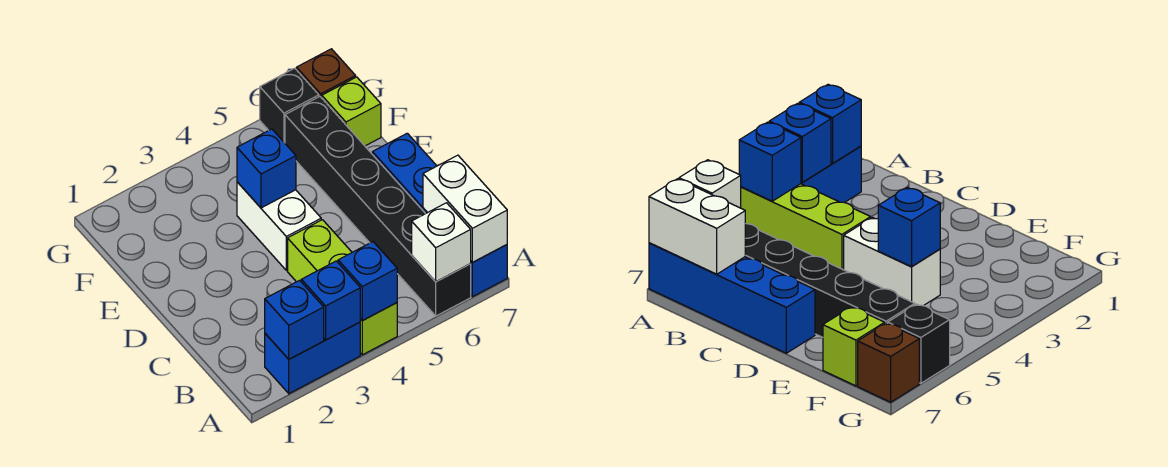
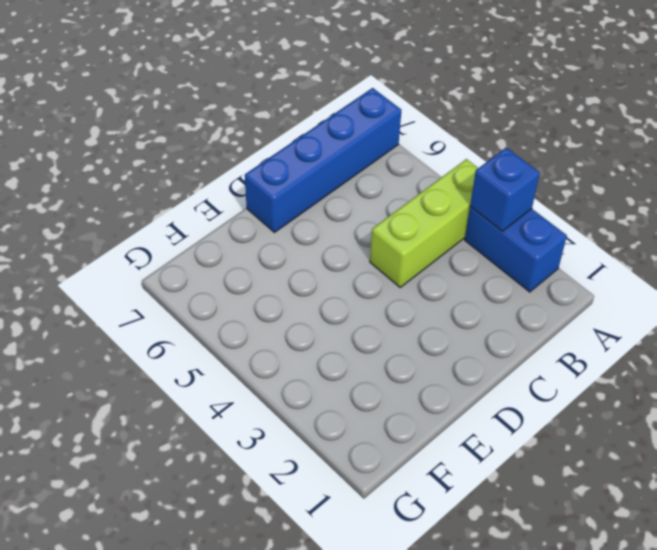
none -> black 1x6 brick [285,97,471,316]
none -> white 1x2 brick [237,182,321,270]
none -> lime 1x1 brick [322,77,381,146]

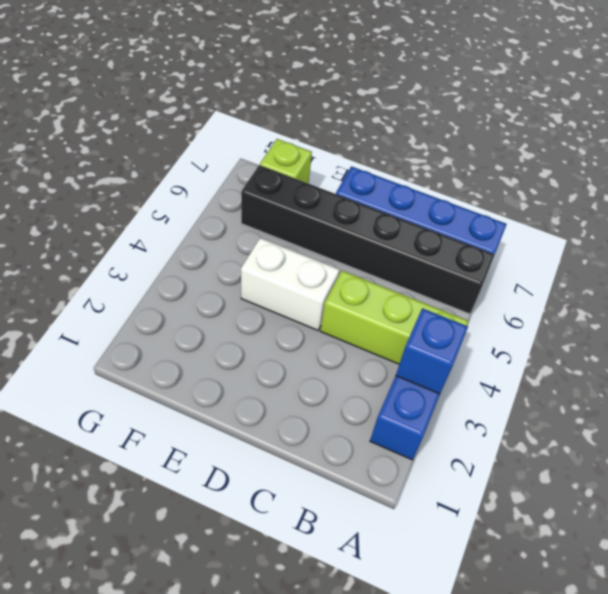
none -> black 1x1 brick [260,68,319,143]
none -> brown 1x1 brick [296,49,356,98]
none -> blue 1x1 brick [265,280,324,359]

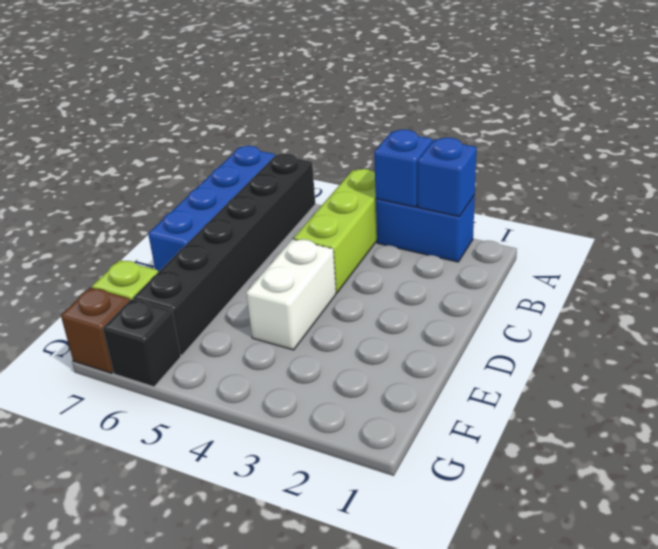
none -> blue 1x1 brick [338,242,397,321]
none -> white 1x1 brick [412,203,471,282]
none -> white 1x2 brick [423,155,507,262]

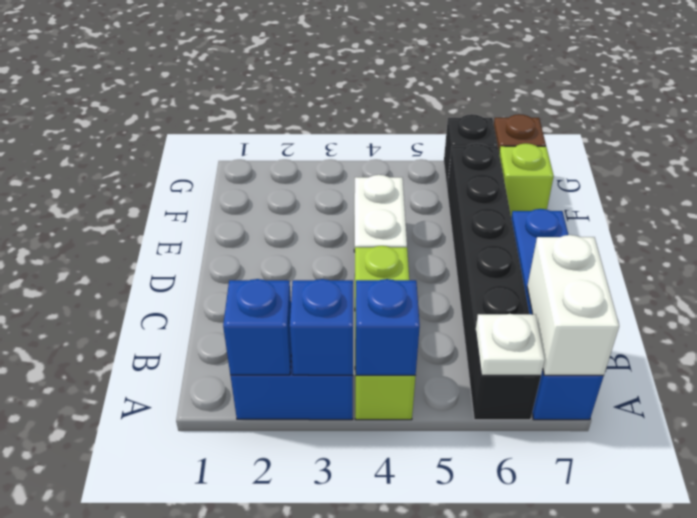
white 1x1 plate [476,314,545,375] -> white 1x1 brick [412,203,471,282]
none -> blue 1x1 brick [237,129,296,208]

